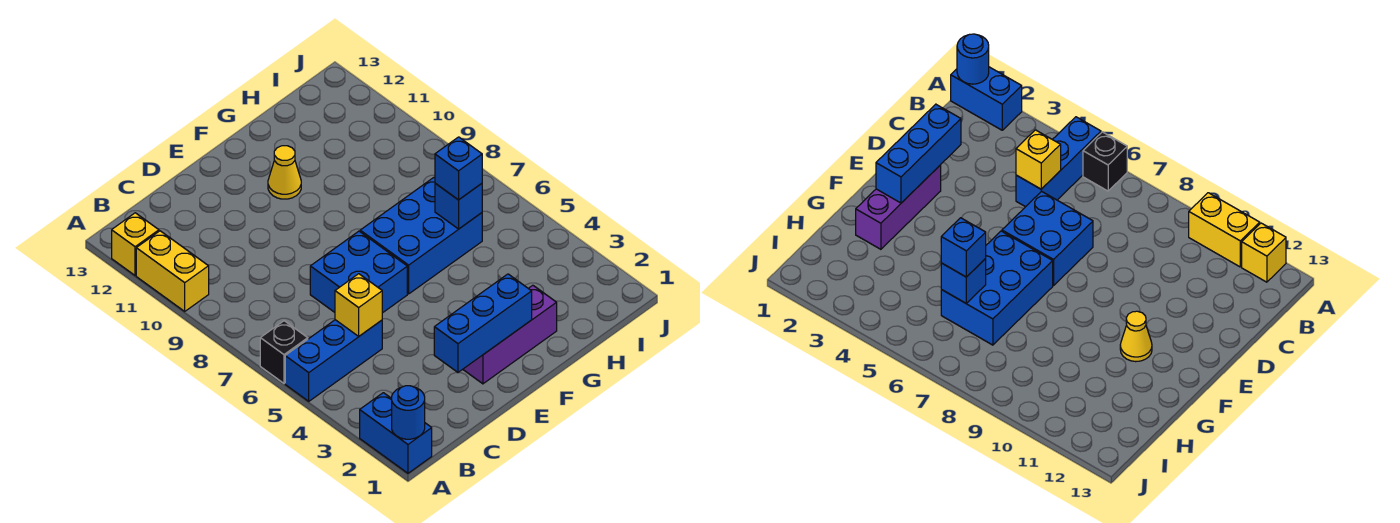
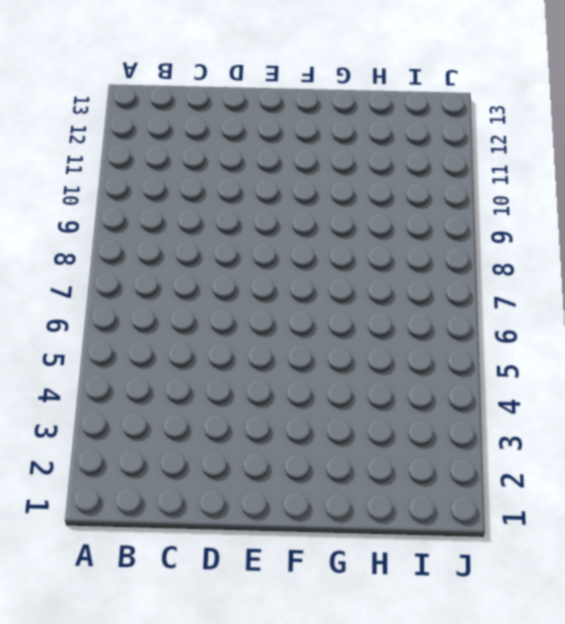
none -> blue 1x2 brick [360,393,432,473]
none -> blue 1x3 brick [285,320,382,401]
none -> black 1x1 brick [260,321,308,383]

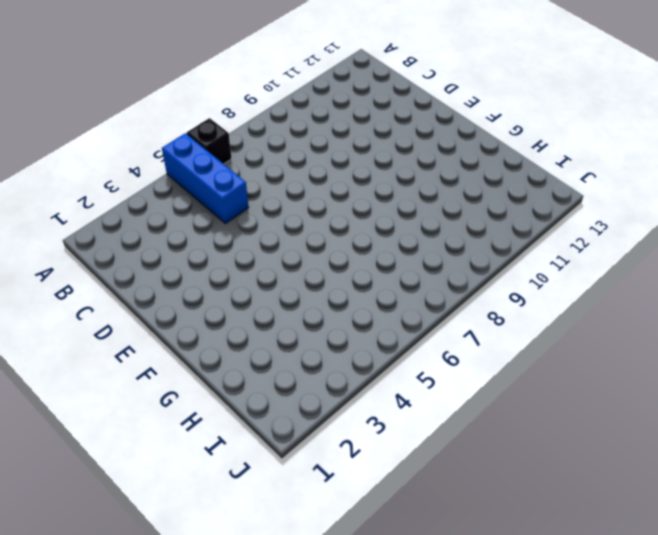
none -> blue 1x2 brick [360,393,432,473]
none -> yellow 1x2 brick [136,231,209,311]
none -> yellow 1x1 brick [112,213,159,276]

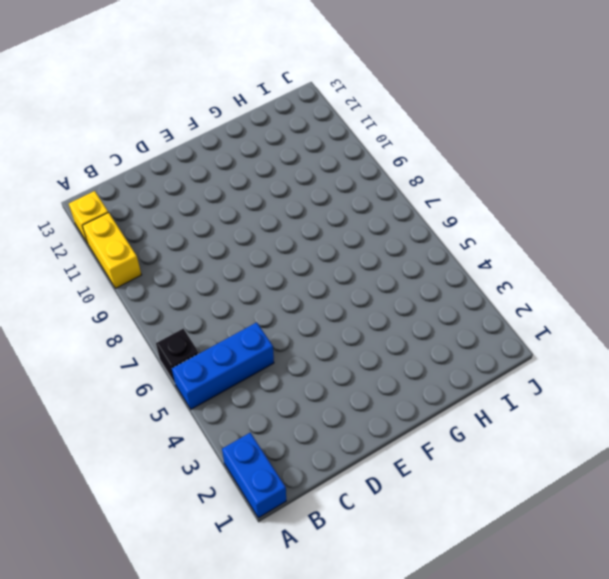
none -> blue 2x2 brick [310,231,407,313]
none -> purple 1x3 brick [463,285,557,384]
none -> blue 2x3 brick [360,178,482,294]

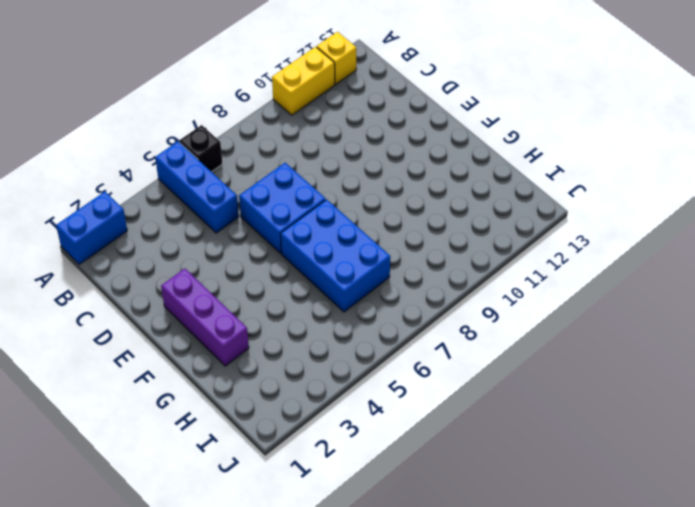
none -> yellow 1x1 cone [268,146,301,199]
none -> blue 1x1 round brick [392,386,425,439]
none -> yellow 1x1 brick [335,274,382,337]

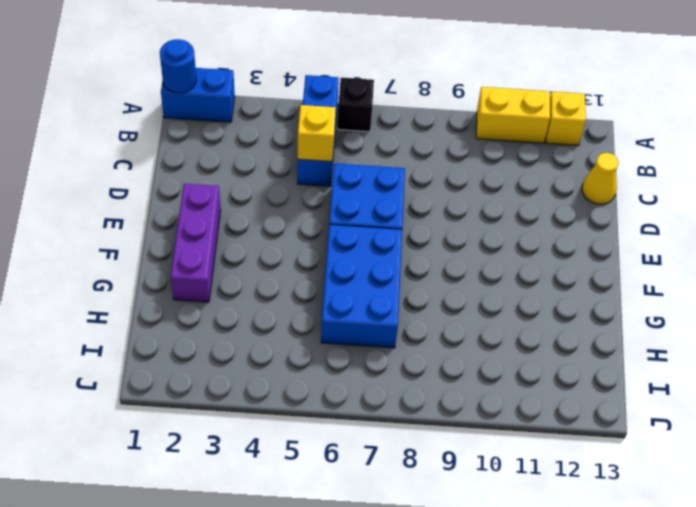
yellow 1x1 cone [582,153,618,204] -> yellow 1x1 cone moved to [268,146,301,199]
none -> blue 1x3 brick [434,274,532,372]
none -> blue 1x1 brick [435,183,482,229]
none -> blue 1x1 brick [435,137,482,200]

